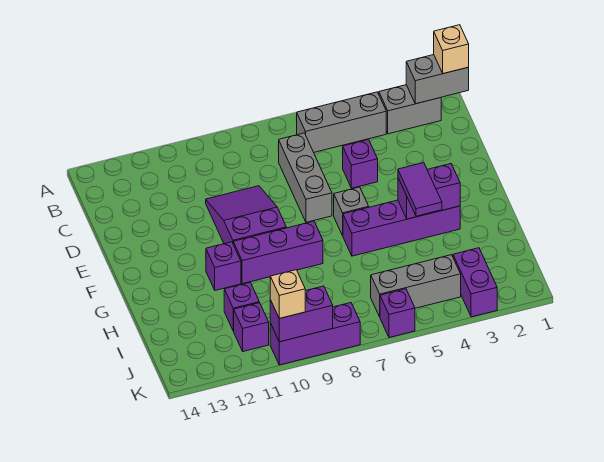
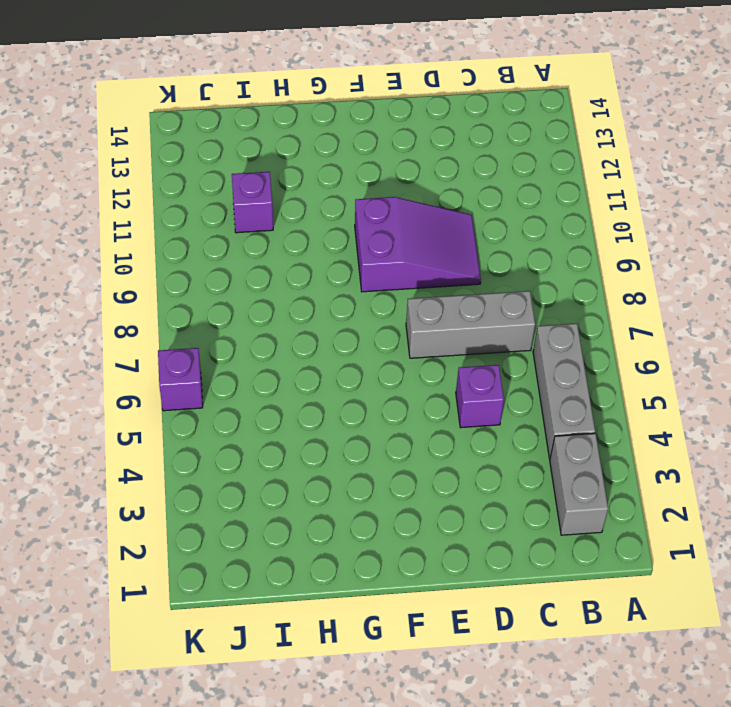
none -> grey 1x1 brick [333,187,369,235]
none -> purple 1x4 brick [343,200,460,256]
none -> purple 1x3 brick [233,221,323,284]

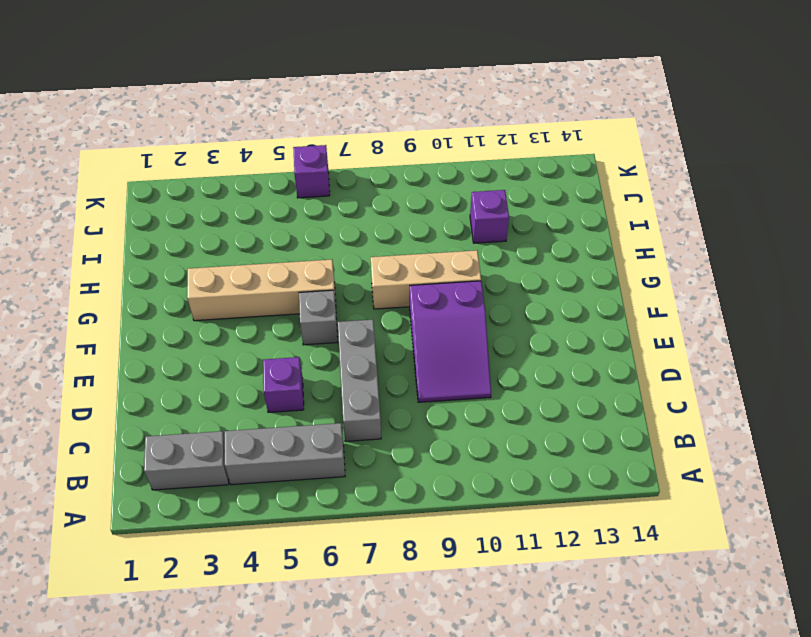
tan 1x4 brick [187,260,336,321] -> purple 1x4 brick [343,200,460,256]
tan 1x3 brick [371,250,481,309] -> purple 1x3 brick [233,221,323,284]
none -> purple 1x1 brick [206,242,241,290]
none -> purple 1x2 brick [453,248,497,317]
none -> grey 1x3 brick [371,255,461,317]

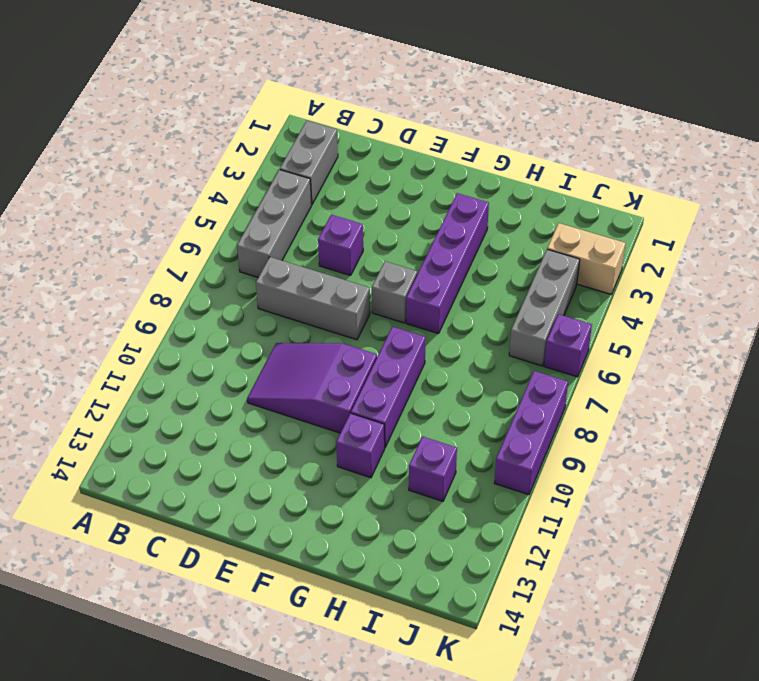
tan 1x2 brick [547,223,626,294] -> purple 1x2 brick [453,248,497,317]
none -> purple 1x1 brick [234,303,269,351]
none -> grey 1x2 brick [406,55,469,104]
none -> purple 1x2 brick [398,164,460,219]

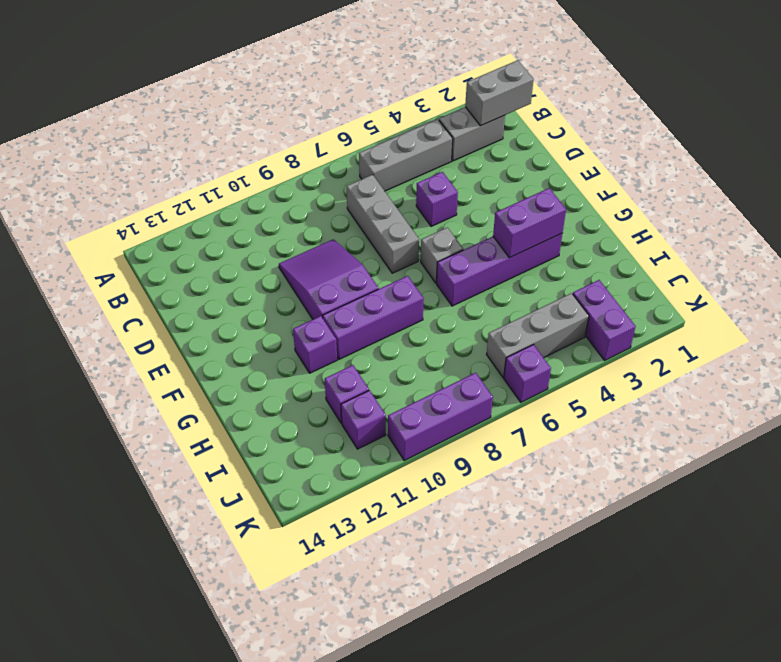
none -> purple 1x2 brick [270,286,333,342]
none -> tan 1x1 brick [434,25,469,74]
none -> purple 1x2 tile [398,163,442,216]

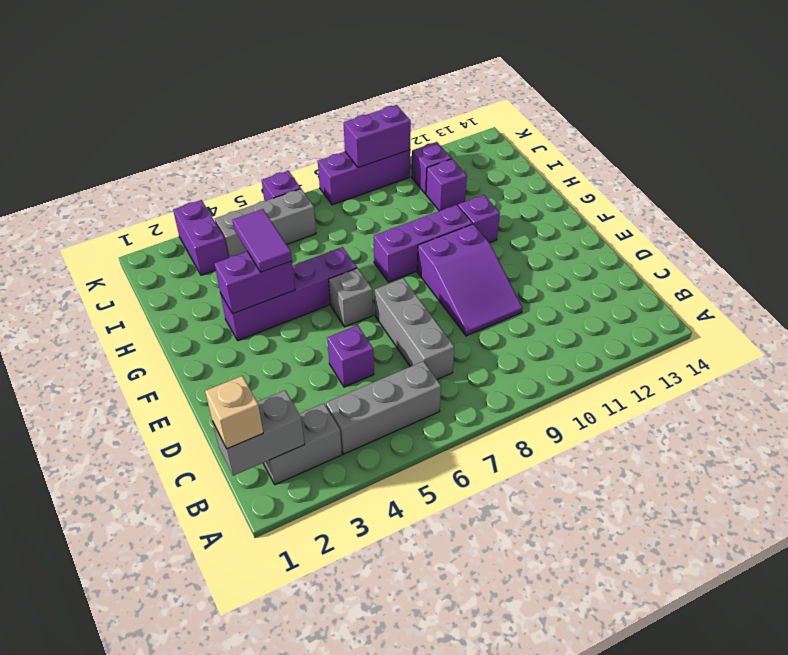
none -> tan 1x1 brick [270,270,305,318]

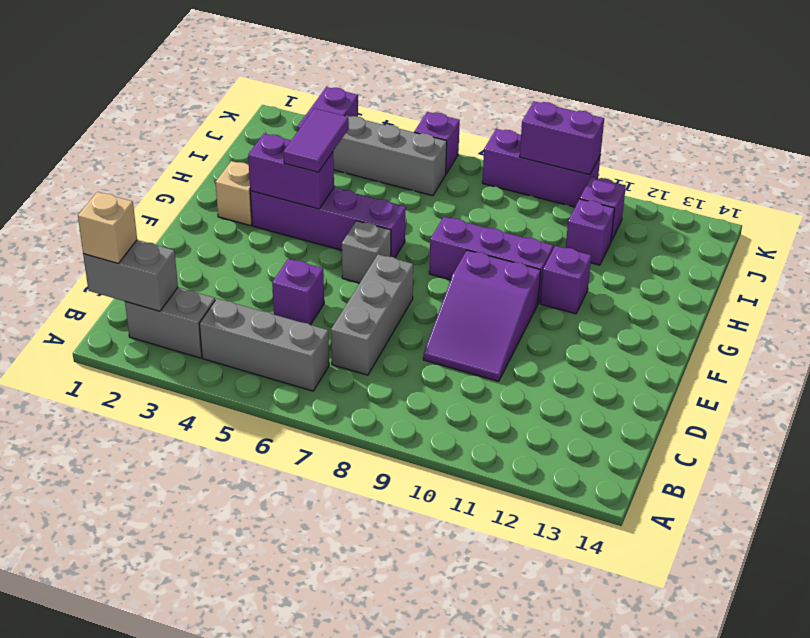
tan 1x1 brick [216,161,252,226] -> tan 1x1 brick moved to [270,270,305,318]

